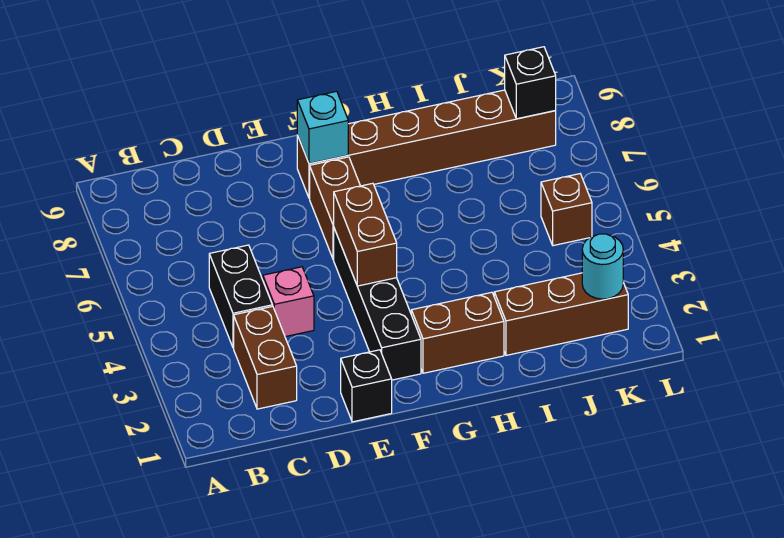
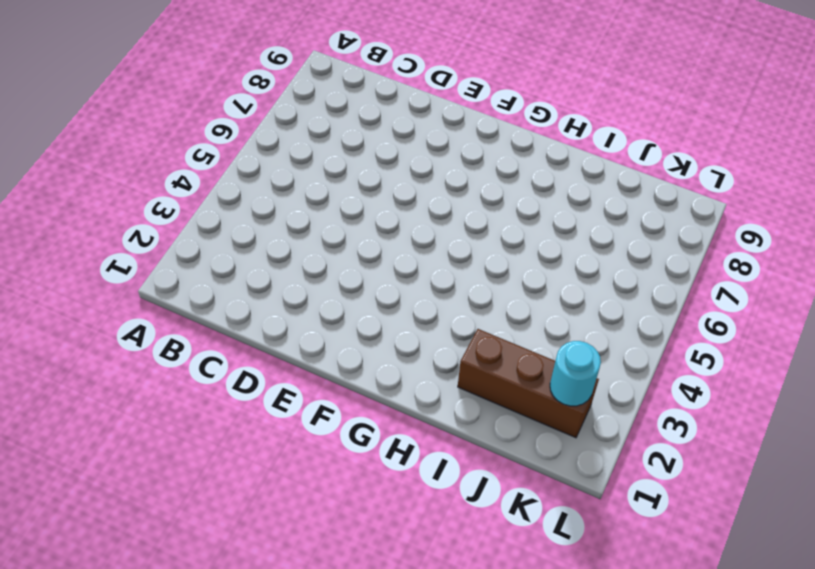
none -> brown 1x2 brick [234,306,297,409]
none -> black 1x2 brick [209,245,272,348]
none -> pink 1x1 brick [263,267,314,337]

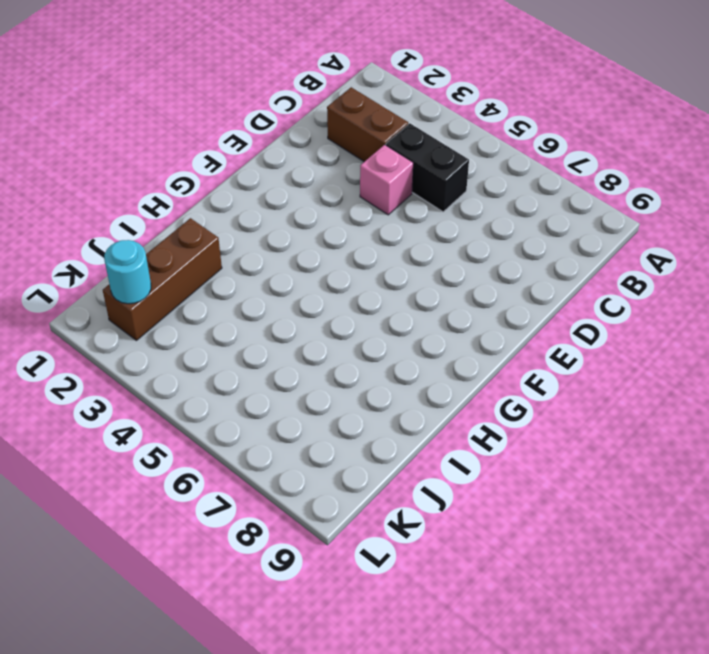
none -> black 1x1 brick [341,350,392,422]
none -> black 1x4 brick [334,229,421,380]
none -> brown 1x2 brick [310,157,360,260]

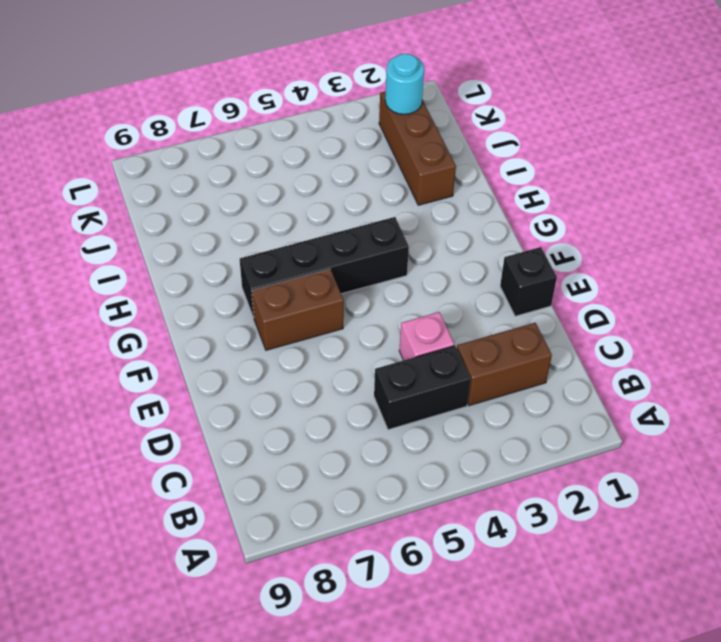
black 1x4 brick [240,217,409,318] -> black 1x4 brick moved to [334,229,421,380]
none -> brown 1x6 brick [297,90,556,198]
none -> brown 1x2 brick [411,292,504,373]
none -> brown 1x1 brick [541,174,592,246]

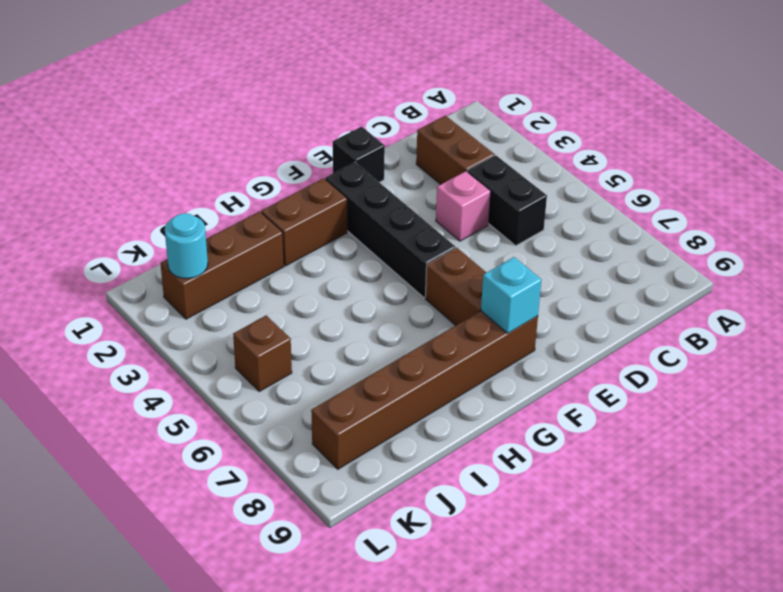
none -> brown 1x2 brick [334,183,397,286]
none -> black 1x1 brick [505,47,556,119]

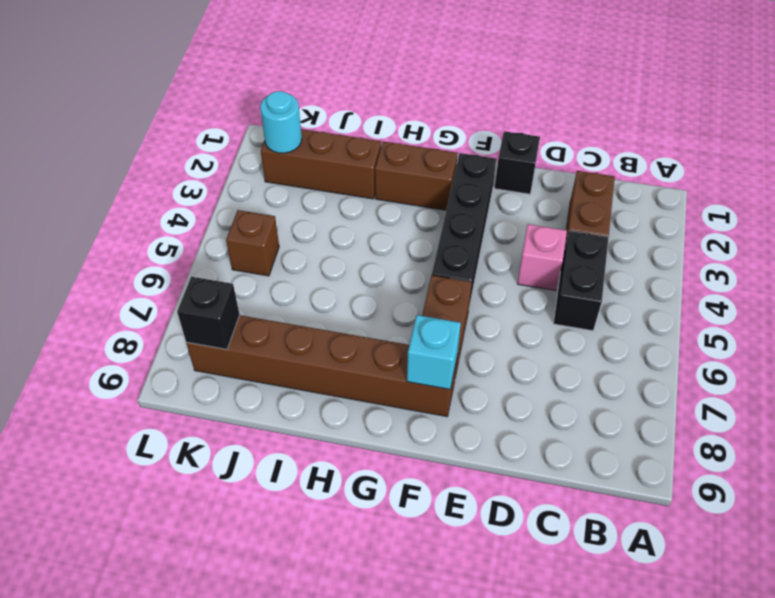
none -> brown 1x2 brick [334,183,397,286]

